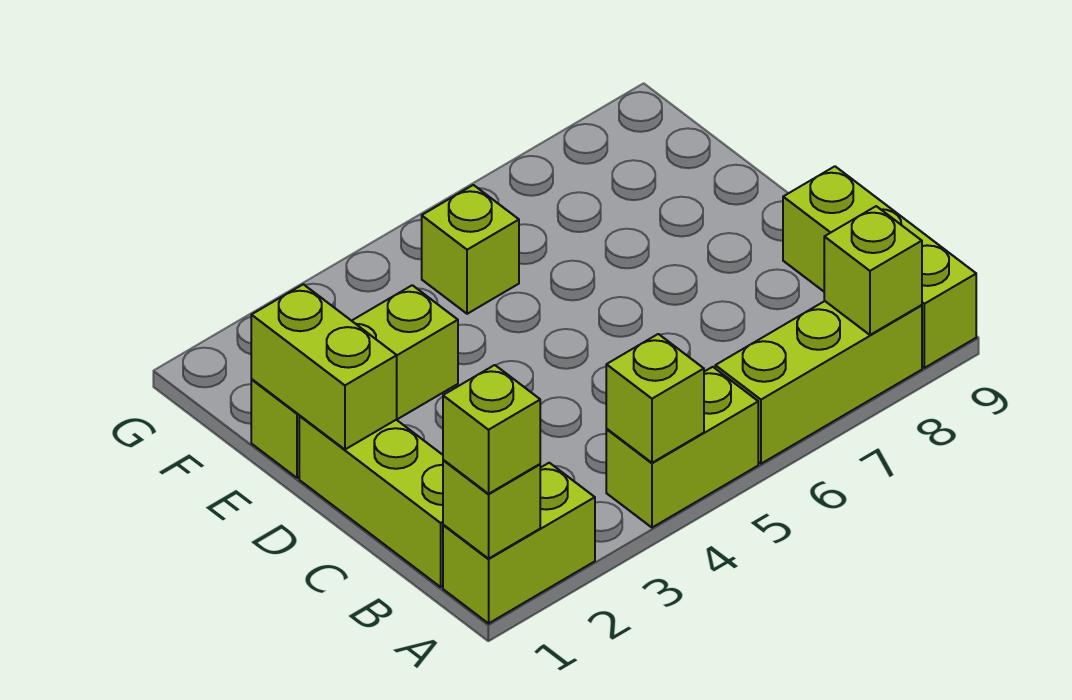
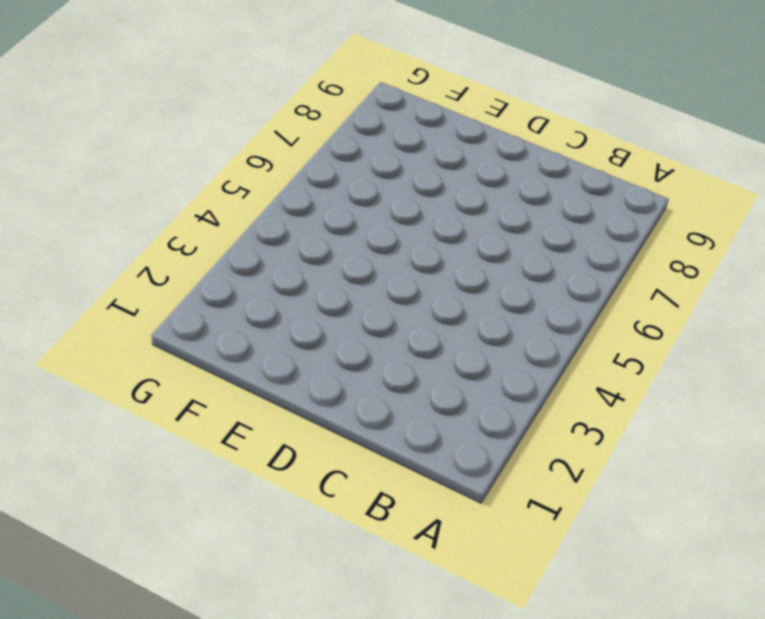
none -> lime 1x2 brick [443,463,595,623]
none -> lime 1x2 brick [606,367,758,528]
none -> lime 1x3 brick [715,301,922,464]

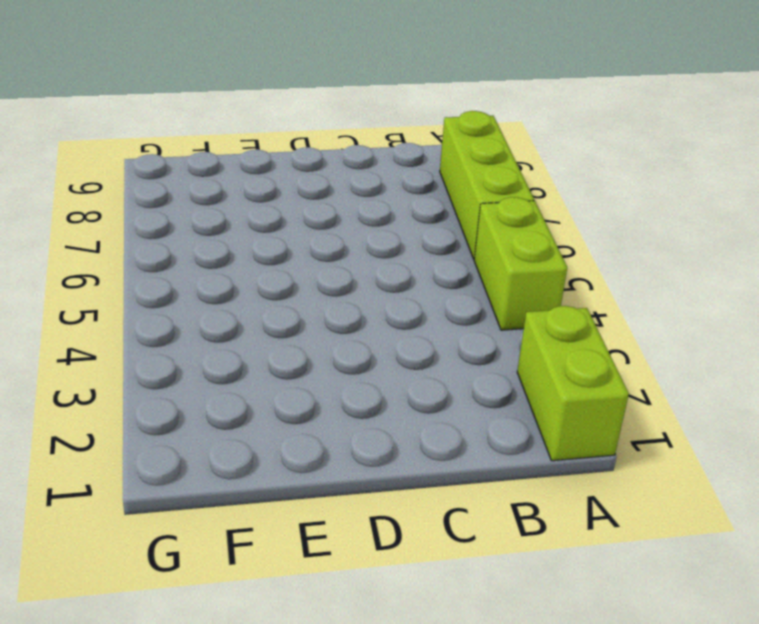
none -> lime 1x3 brick [783,166,976,368]
none -> lime 1x3 brick [299,416,443,587]
none -> lime 1x3 brick [251,285,458,478]

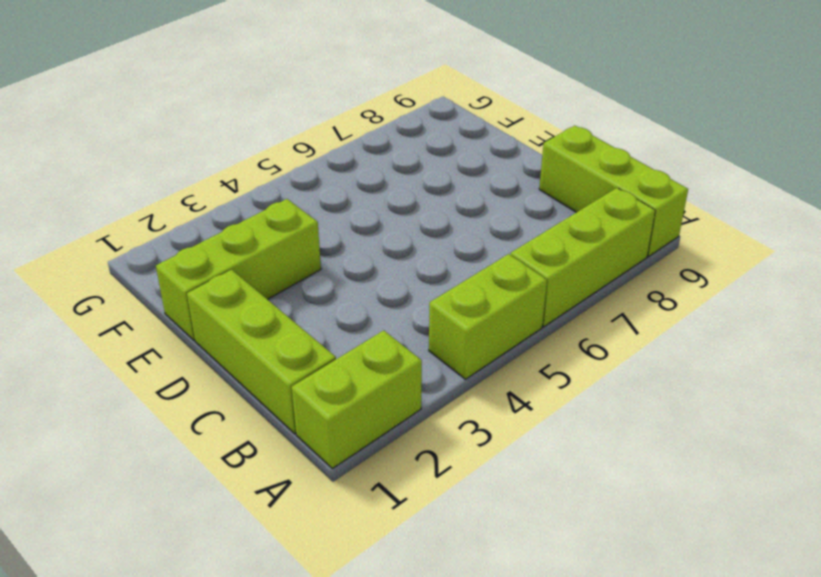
none -> lime 1x1 brick [422,185,519,314]
none -> lime 1x1 brick [443,460,540,559]
none -> lime 1x1 brick [606,334,704,463]

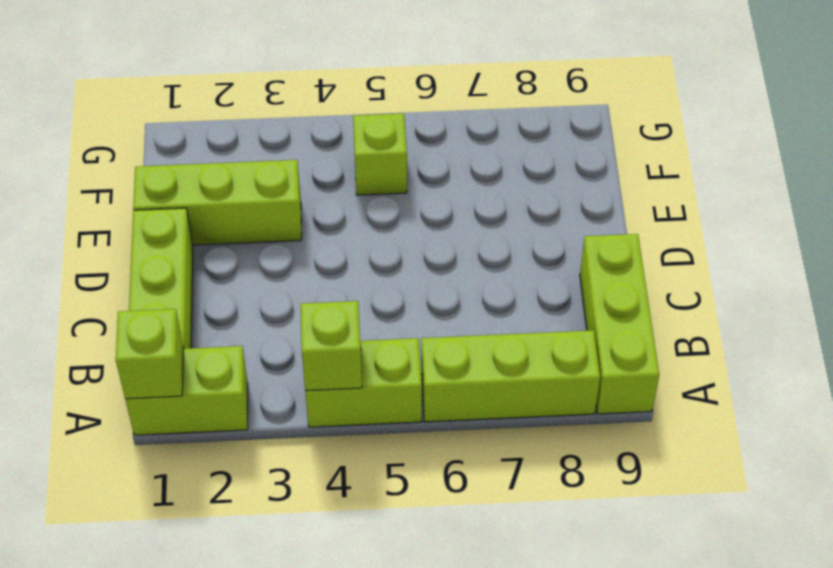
none -> lime 1x1 brick [824,206,922,335]
none -> lime 1x2 brick [251,284,397,449]
none -> lime 1x1 brick [443,365,540,494]

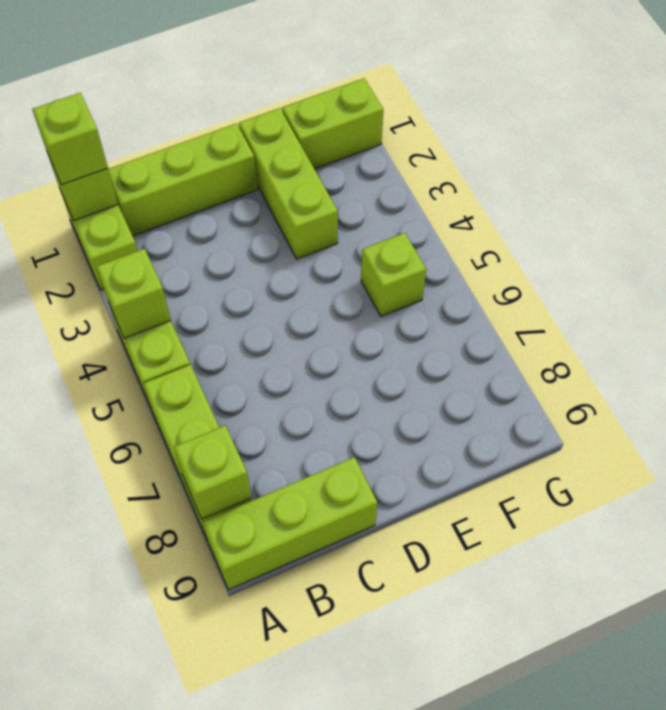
lime 1x2 brick [282,78,383,169] -> lime 1x2 brick moved to [251,284,397,449]

